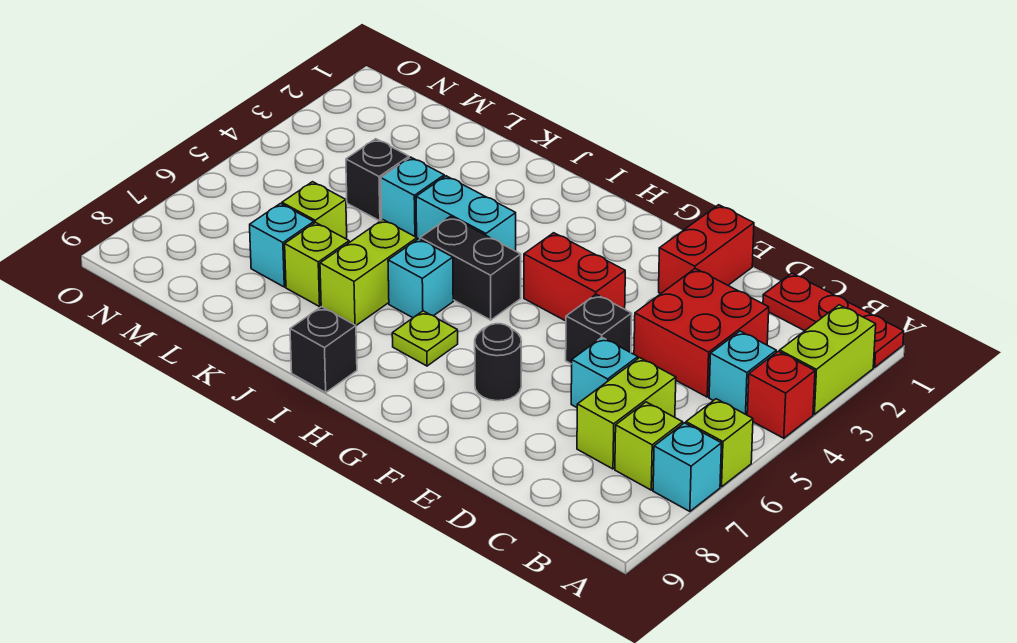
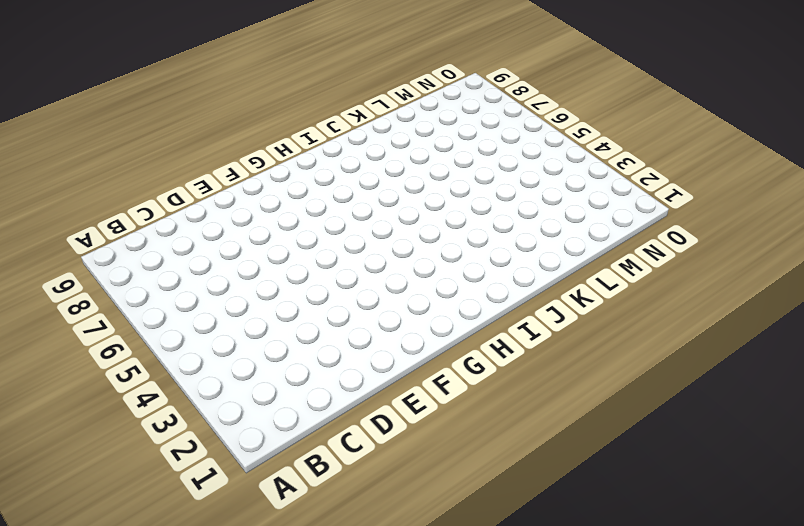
none -> red 1x3 plate [763,273,904,367]
none -> lime 1x2 brick [780,305,876,414]
none -> red 1x1 brick [747,351,815,438]

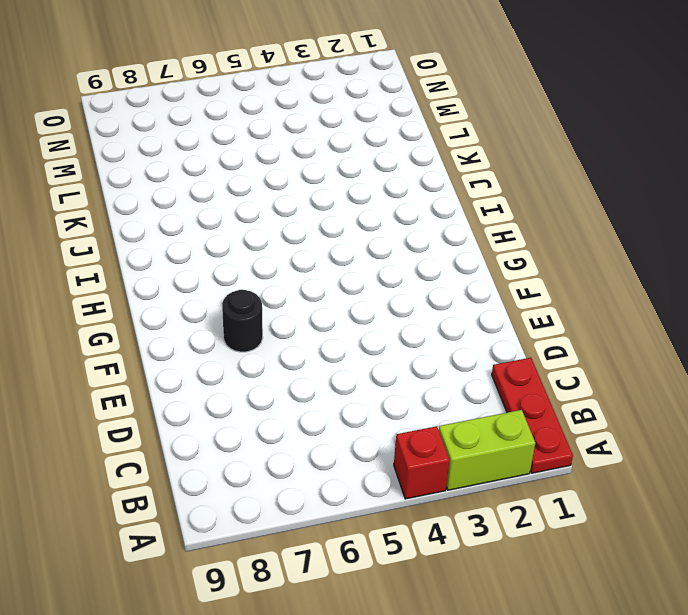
none -> lime 1x1 brick [686,399,753,487]
none -> cyan 1x1 brick [653,423,722,511]
none -> cyan 1x1 brick [709,331,776,415]

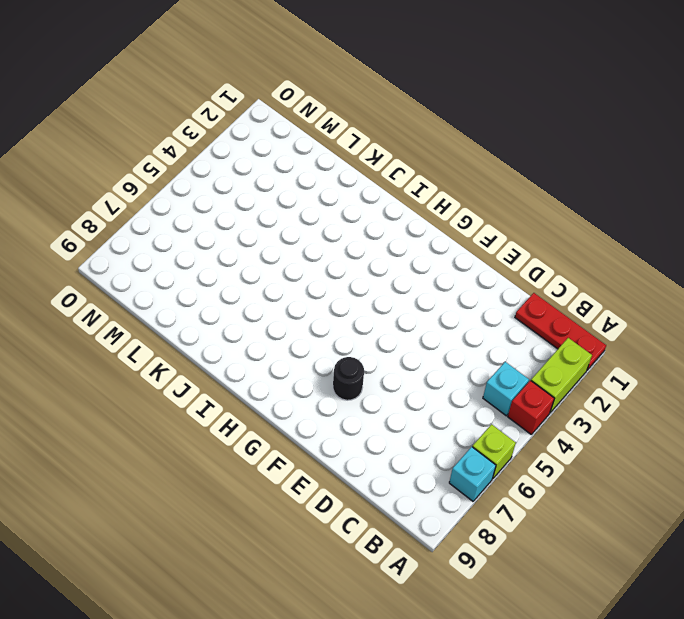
none -> lime 1x1 brick [615,402,683,490]
none -> red 2x2 brick [634,269,769,397]
none -> lime 1x2 brick [577,358,676,469]

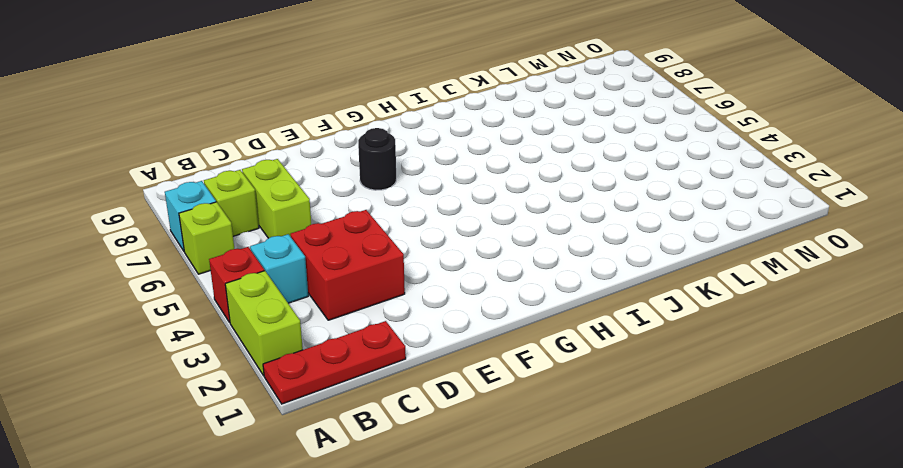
none -> cyan 1x1 brick [571,338,638,407]
none -> red 1x2 brick [659,205,754,294]
none -> black 1x1 brick [566,294,632,364]

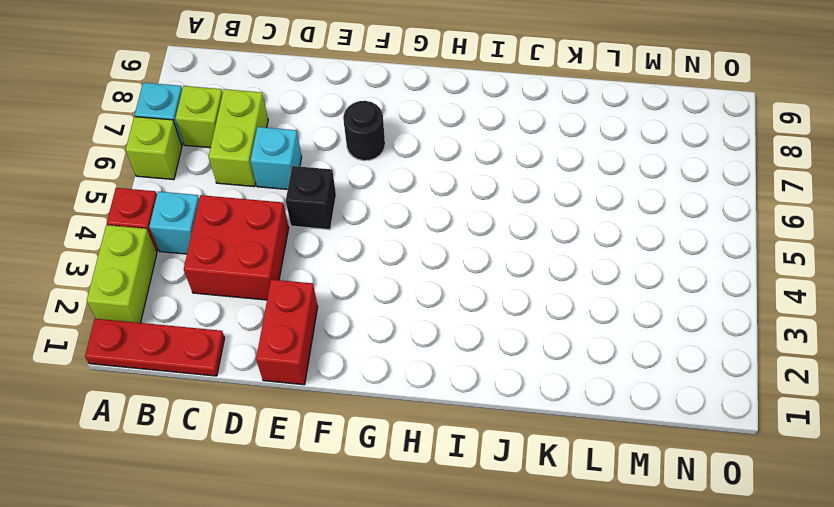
none -> red 1x2 brick [524,233,625,321]
none -> black 1x2 brick [420,217,521,320]
none -> lime 1x1 plate [392,311,458,366]

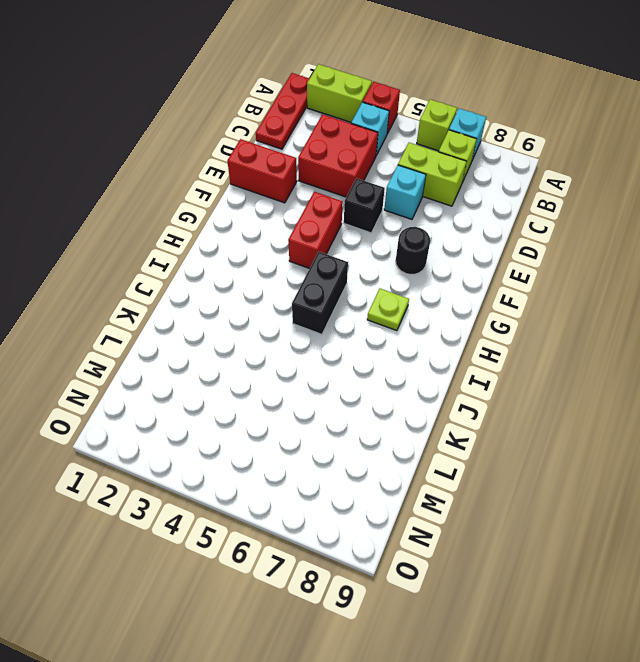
none -> cyan 1x2 brick [416,176,516,251]
none -> cyan 1x1 brick [388,239,453,318]
none -> black 1x1 brick [290,307,357,392]

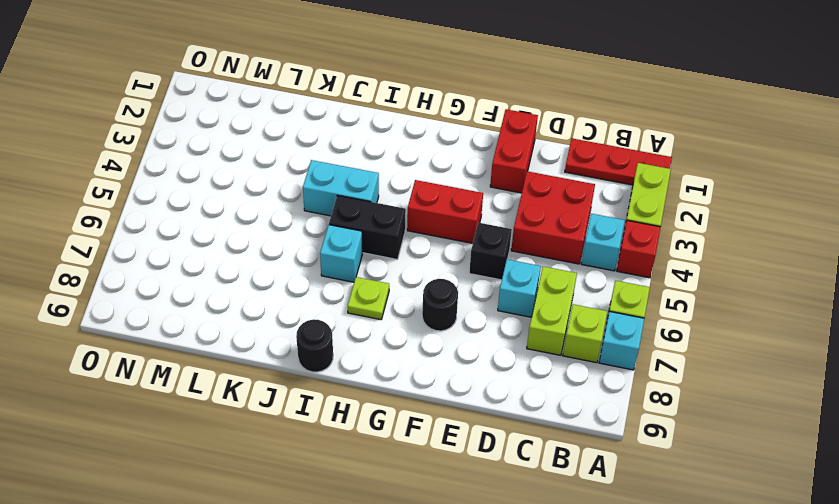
black 1x1 round brick [296,320,333,372] -> black 1x1 brick [290,307,357,392]
none -> lime 1x2 brick [320,220,417,325]
none -> cyan 1x1 brick [381,157,444,237]
none -> lime 1x1 brick [285,222,349,307]

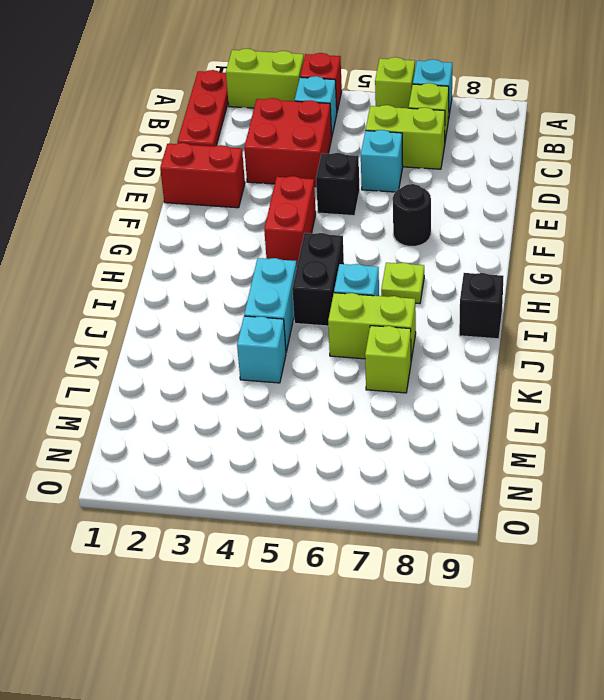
none -> black 1x1 brick [346,139,409,221]
none -> lime 1x1 brick [282,182,347,239]
none -> cyan 1x1 brick [250,204,314,287]

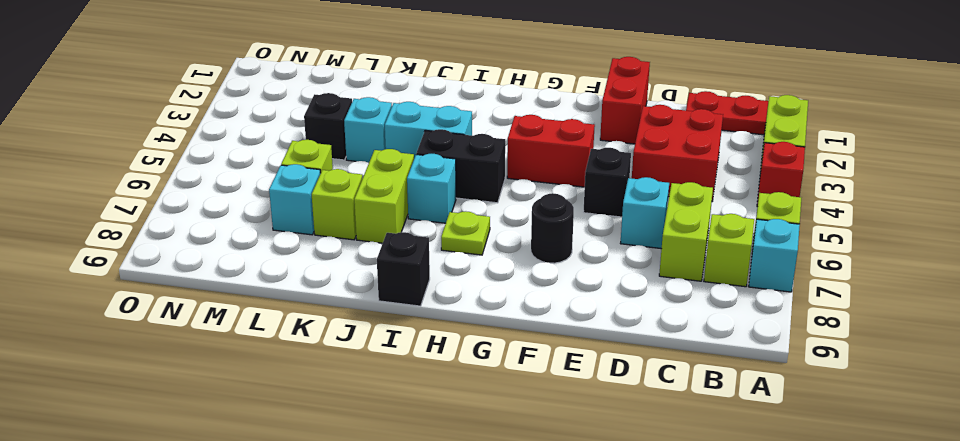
none -> cyan 1x1 brick [709,331,776,415]

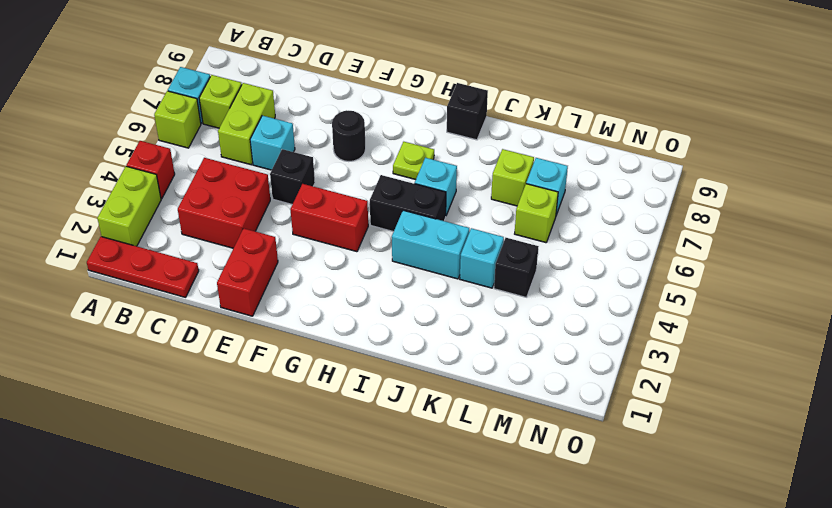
none -> cyan 1x1 brick [709,331,776,415]
none -> lime 1x2 brick [320,220,417,325]

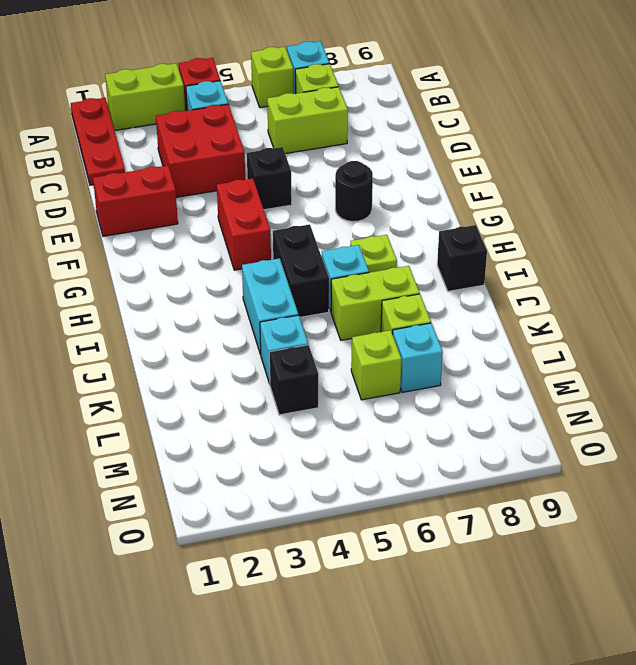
none -> cyan 1x1 brick [571,338,638,407]

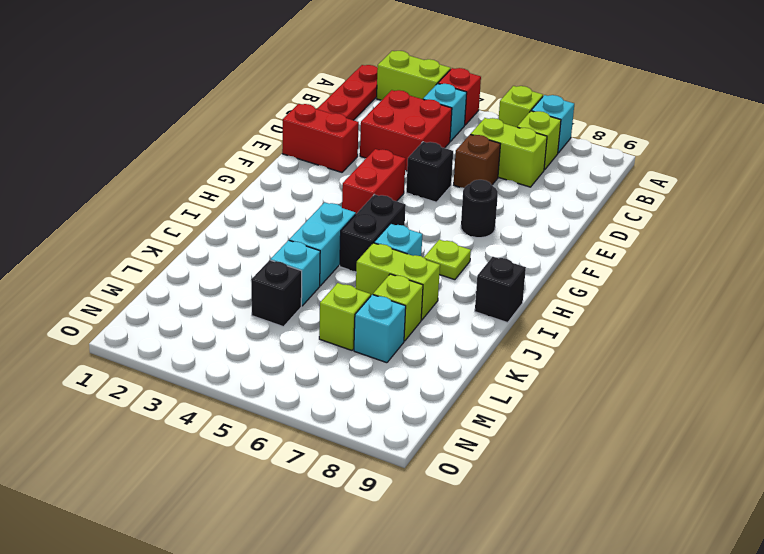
brown 1x1 brick [454,134,500,188] -> cyan 1x1 brick [571,338,638,407]

